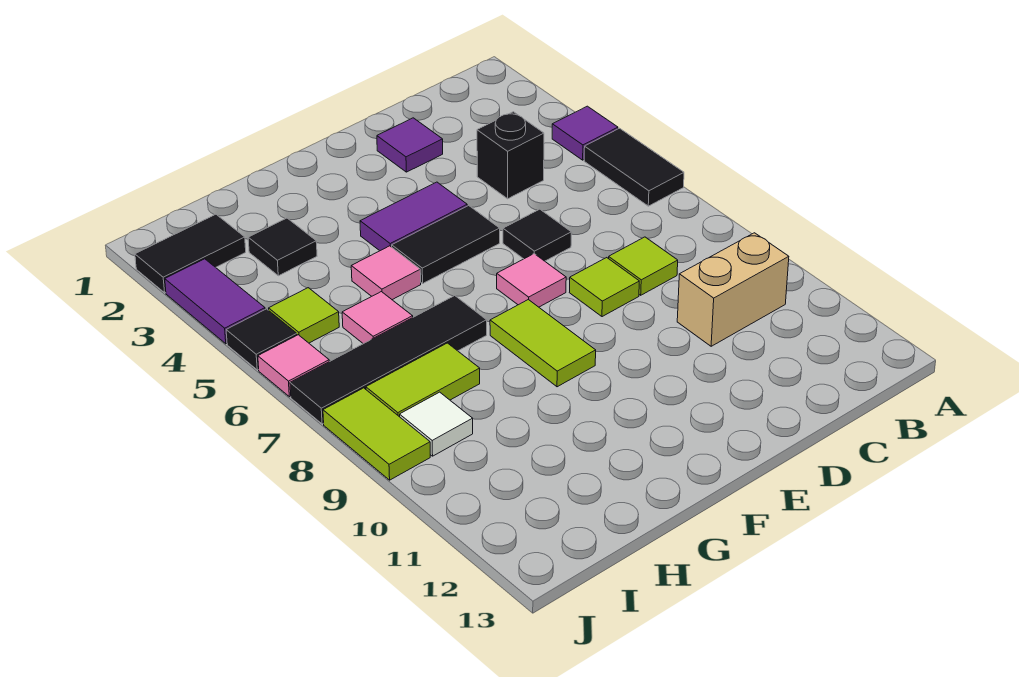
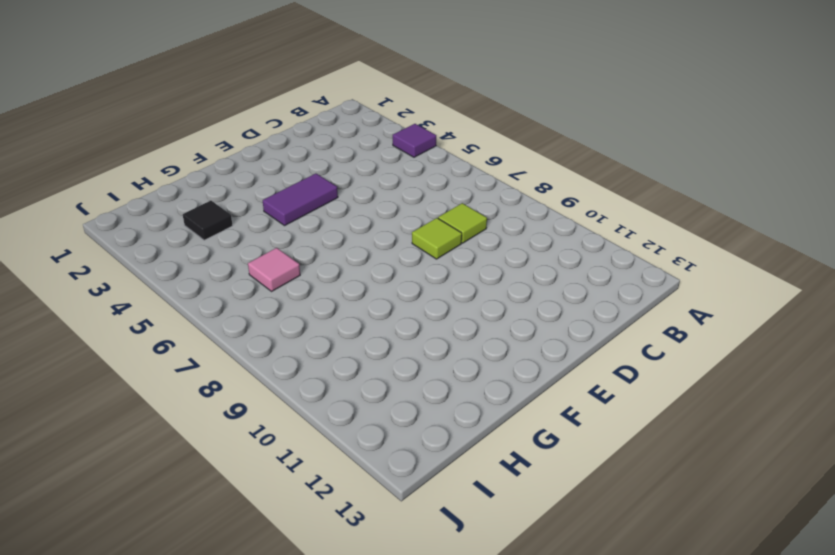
none -> black 1x2 tile [584,128,684,206]
none -> tan 1x2 brick [677,233,789,346]
none -> black 1x1 brick [477,112,544,199]

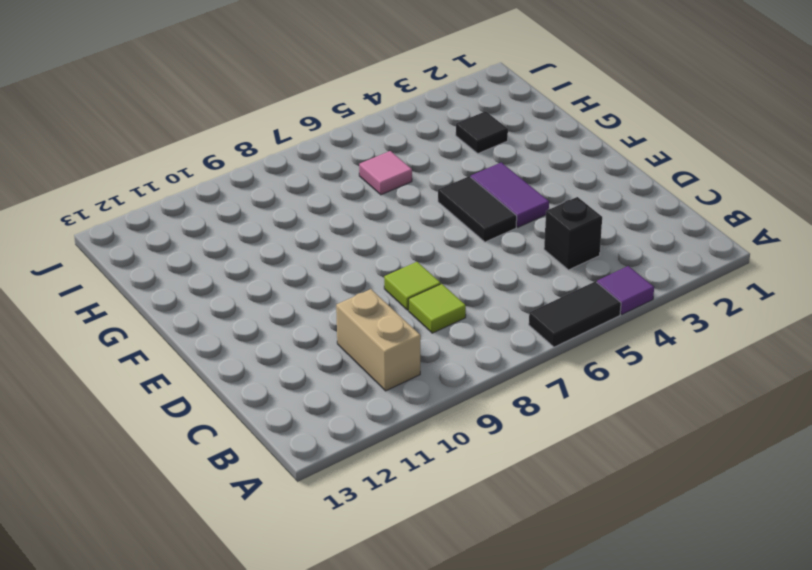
none -> purple 1x1 tile [377,118,443,172]
none -> black 1x1 tile [503,209,571,261]
none -> pink 1x1 tile [497,254,566,307]

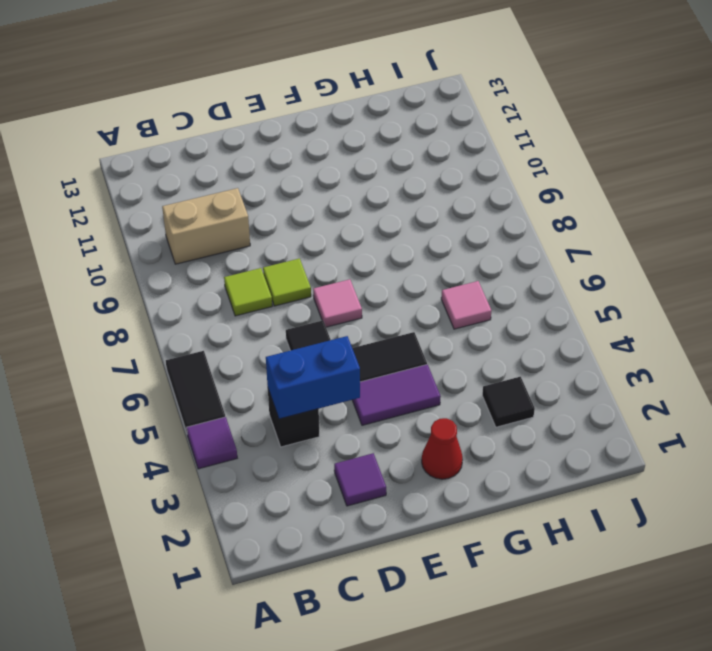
blue 1x2 brick [266,336,360,419] -> none
red 1x1 cone [422,418,463,479] -> none
none -> lime 1x2 tile [490,300,596,387]
none -> pink 1x1 tile [351,246,421,300]
none -> black 1x4 tile [290,296,487,424]

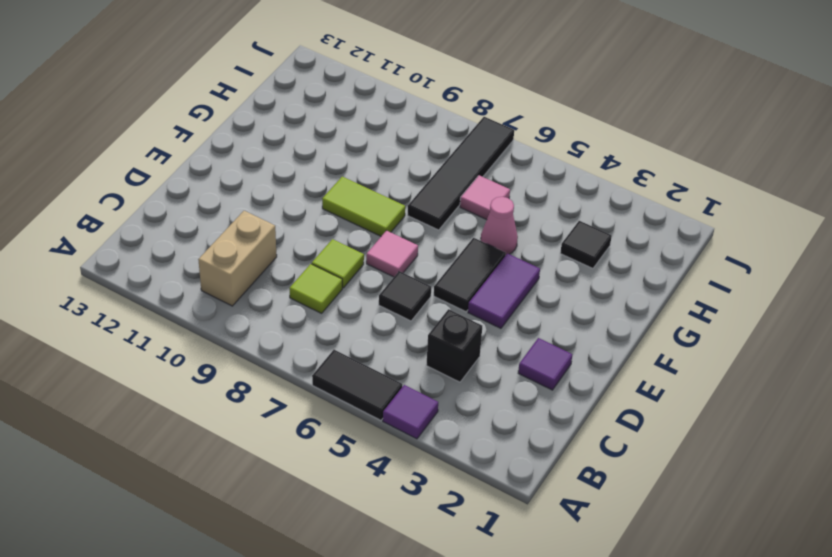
pink 1x1 cone [481,197,518,255] -> pink 1x1 tile [351,246,421,300]
none -> lime 1x2 tile [366,343,480,417]
none -> black 1x2 tile [135,214,246,293]
none -> lime 1x1 tile [269,288,339,343]

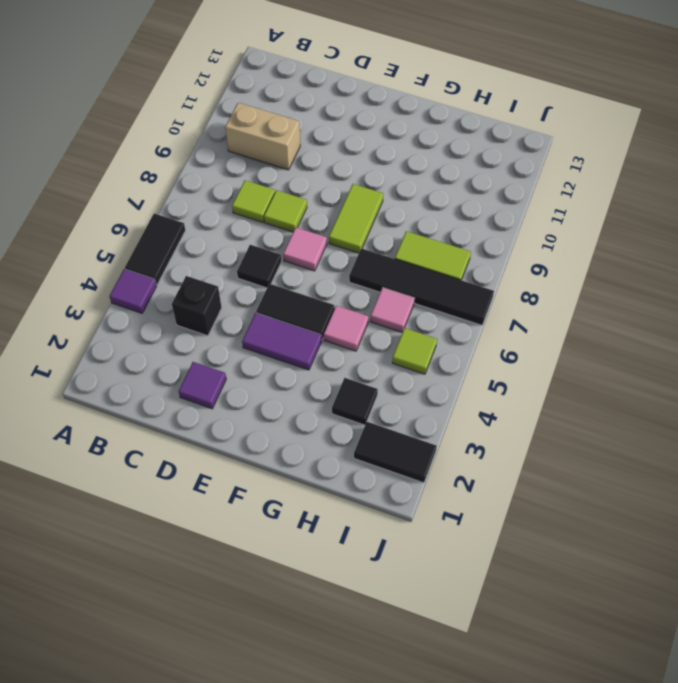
none -> white 1x1 tile [400,392,473,456]
none -> purple 1x2 tile [165,259,265,344]
none -> black 1x1 tile [226,309,297,370]

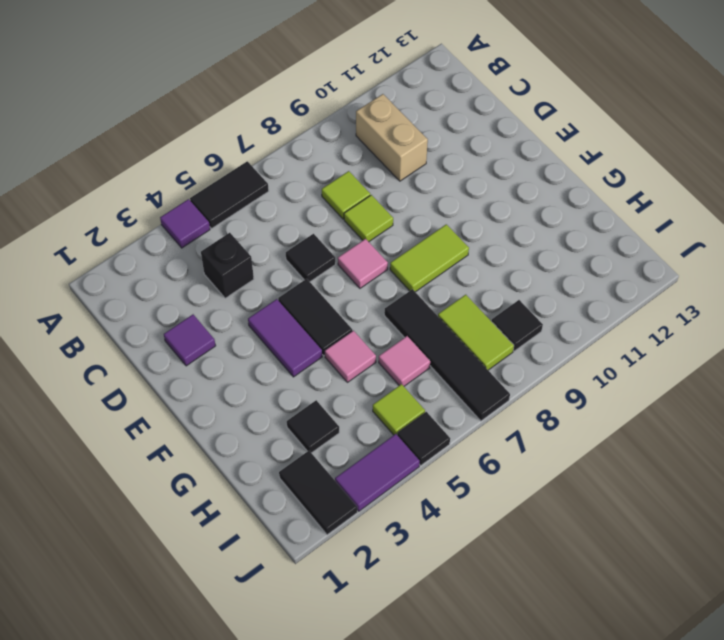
black 1x1 tile [491,300,543,351] -> white 1x1 tile [400,392,473,456]
none -> pink 1x1 tile [258,335,329,397]
none -> lime 1x2 tile [323,388,430,480]

